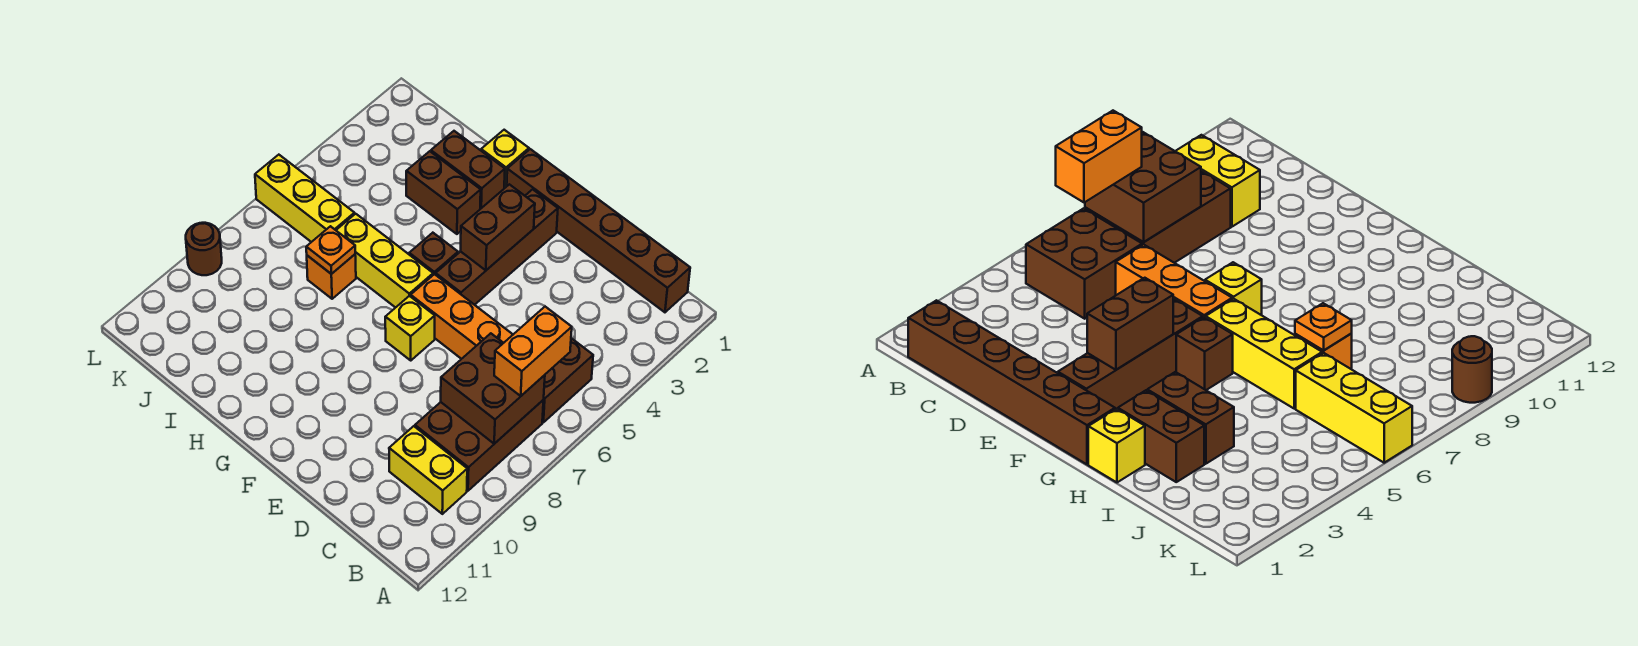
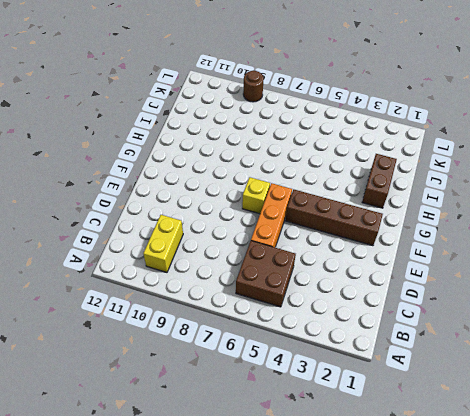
none -> brown 1x6 brick [507,149,690,312]
none -> brown 2x3 brick [415,400,544,491]
none -> brown 1x1 brick [409,233,458,275]

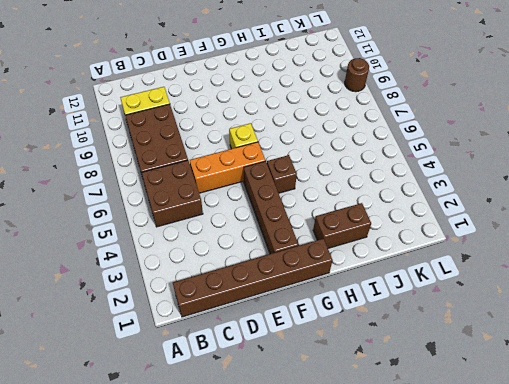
none -> yellow 1x3 brick [336,214,433,308]
none -> yellow 1x1 brick [481,130,529,188]
none -> brown 1x2 brick [406,151,481,234]

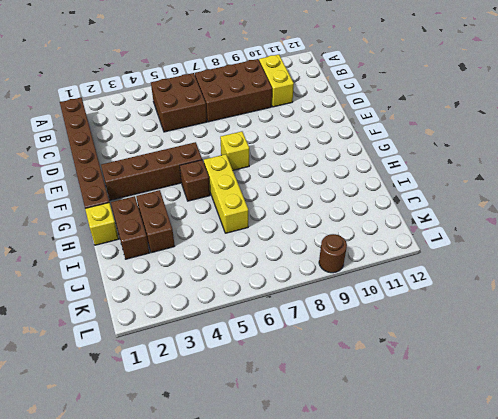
none -> orange 1x3 brick [411,274,513,359]
none -> orange 1x1 brick [307,255,356,299]
none -> yellow 1x3 brick [255,155,355,242]

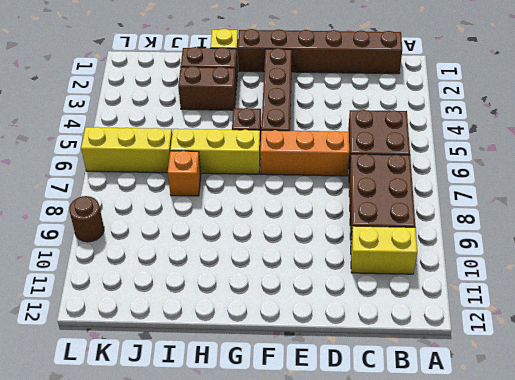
none -> yellow 1x1 brick [385,296,435,360]
none -> brown 2x2 brick [441,333,545,444]
none -> brown 1x2 brick [461,184,535,270]

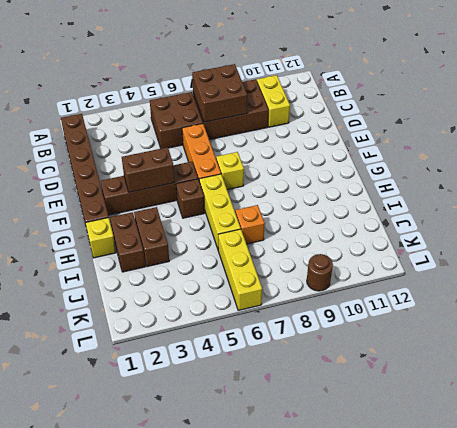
none -> orange 1x1 plate [306,226,355,274]
none -> orange 1x2 brick [494,307,572,396]

